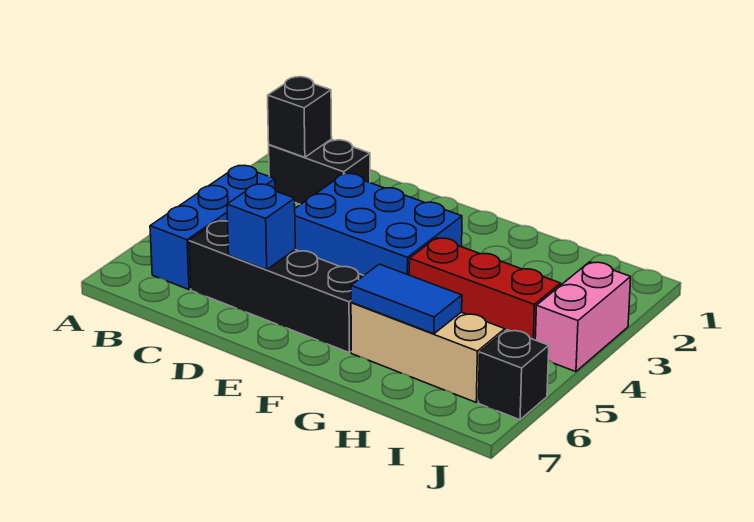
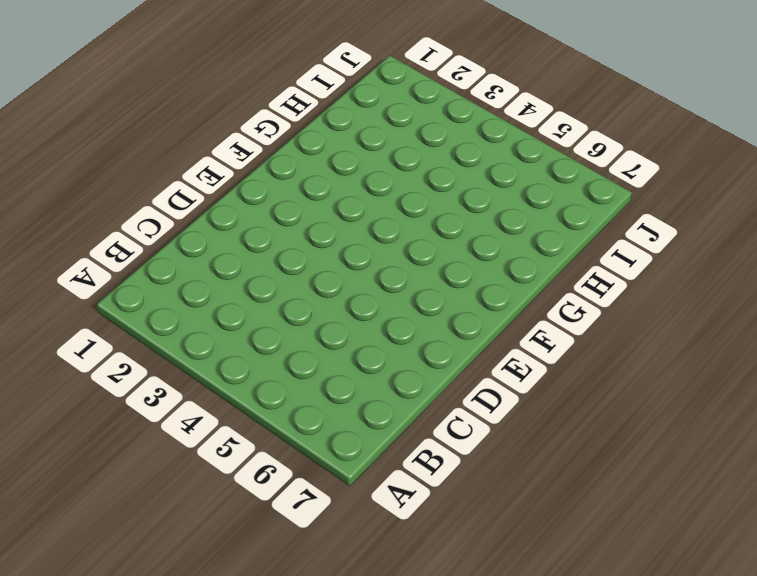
none -> black 1x2 brick [269,139,370,205]
none -> blue 1x3 brick [150,165,275,290]

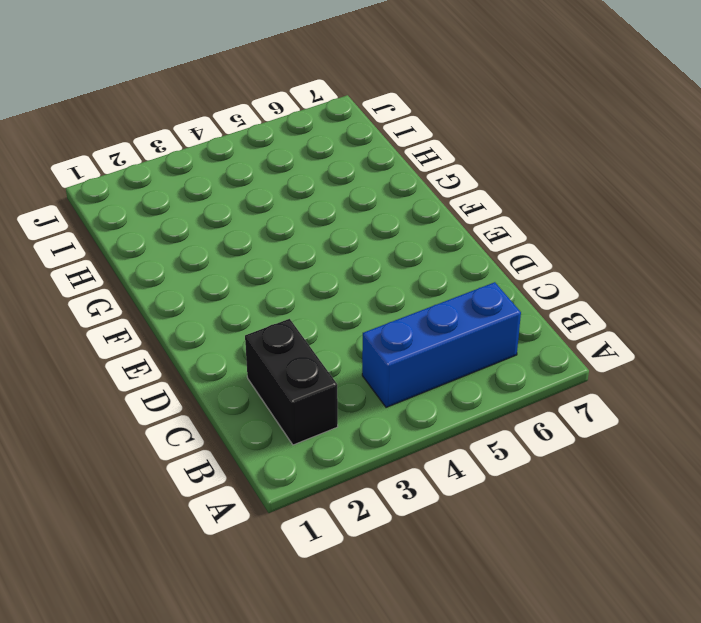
none -> black 1x4 brick [189,221,364,352]
none -> blue 2x3 brick [295,174,462,275]

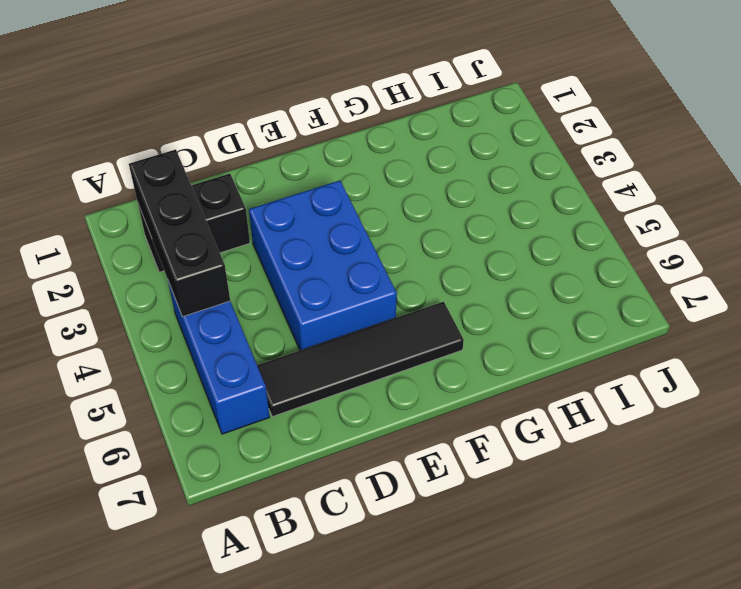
black 1x3 brick [129,149,230,317] -> black 1x1 brick [268,77,332,157]
black 1x4 tile [257,302,464,417] -> black 1x4 brick [189,221,364,352]
blue 2x3 brick [249,180,397,350] -> blue 2x3 brick turned to [295,174,462,275]
none -> red 1x3 brick [409,238,561,340]
none -> tan 1x3 brick [351,303,505,402]

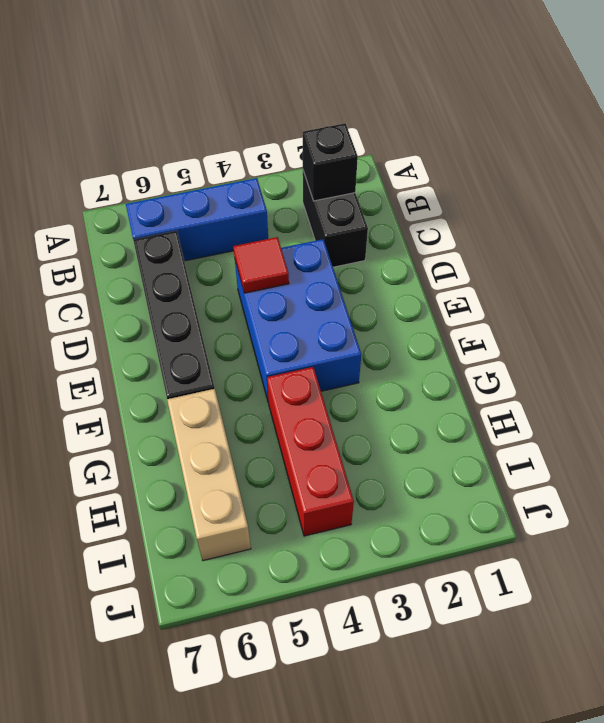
red 1x1 tile [233,237,289,293] -> none
none -> pink 1x2 brick [535,262,631,372]
none -> black 1x1 brick [479,330,549,420]

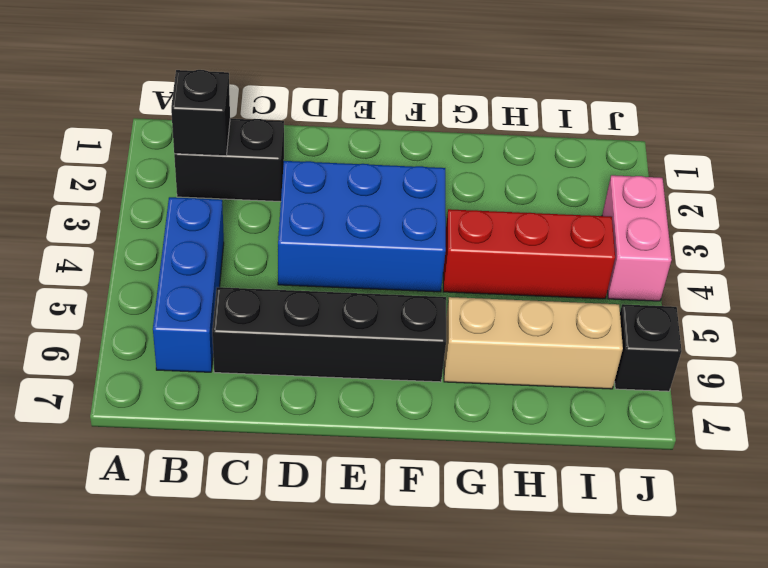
none -> blue 1x1 brick [227,184,295,270]
none -> blue 1x2 tile [351,264,462,334]

